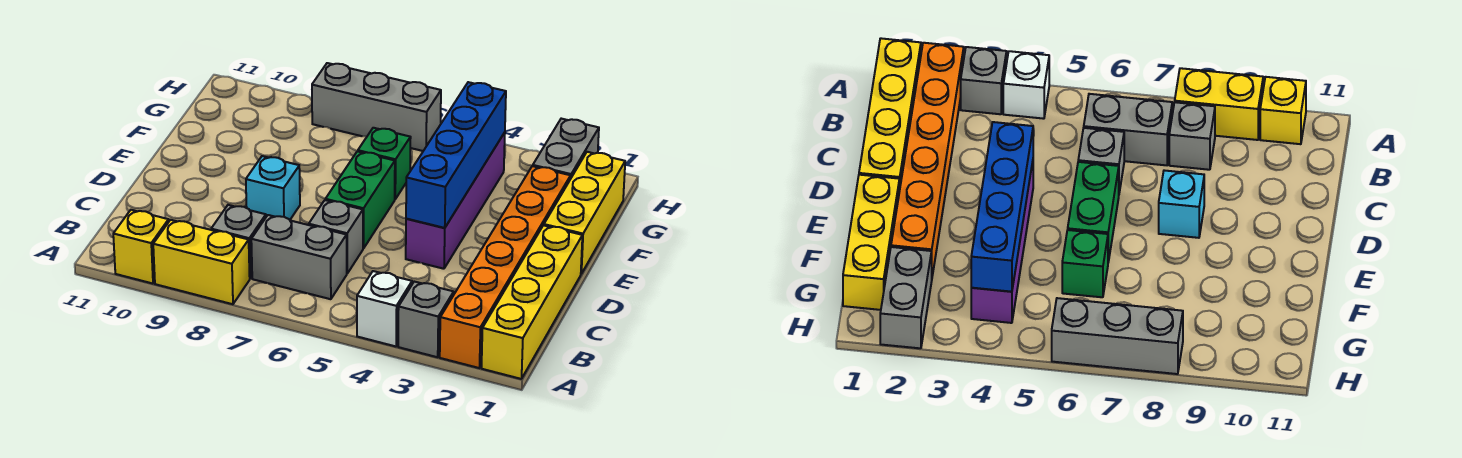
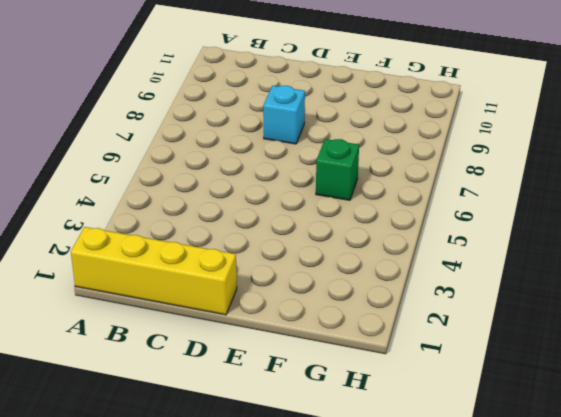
none -> orange 1x6 brick [440,166,571,368]
none -> grey 1x1 brick [398,282,454,357]
none -> white 1x1 brick [357,271,412,346]

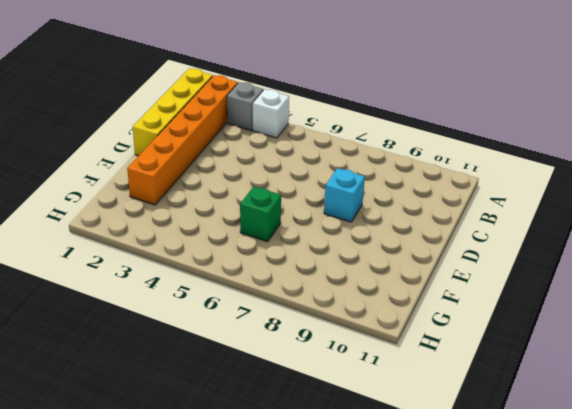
none -> yellow 1x2 brick [153,220,250,304]
none -> yellow 1x1 brick [113,210,169,284]
none -> grey 1x2 brick [251,215,347,299]

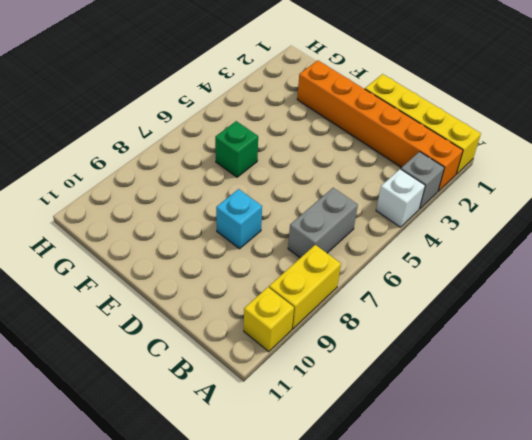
none -> grey 1x1 brick [211,205,266,278]
none -> grey 1x1 brick [309,200,363,273]
none -> purple 1x4 brick [406,132,505,269]

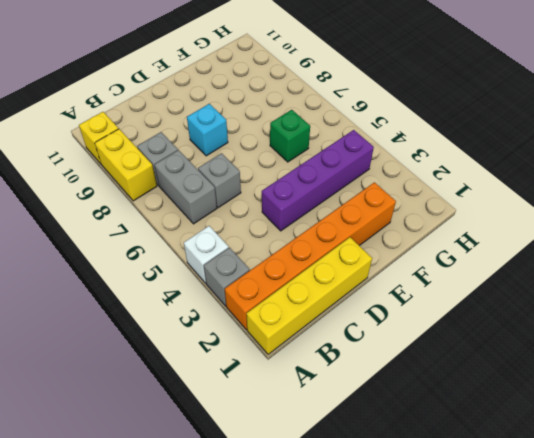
none -> green 1x2 brick [325,151,395,248]
none -> yellow 1x3 brick [544,152,625,274]
none -> grey 1x2 brick [533,119,599,179]

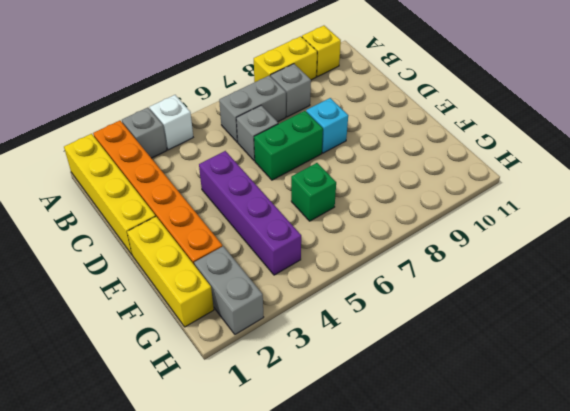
green 1x2 brick [254,111,323,180] -> green 1x2 brick turned to [325,151,395,248]
none -> grey 1x3 brick [312,63,441,151]
none -> blue 1x4 brick [406,82,506,228]

